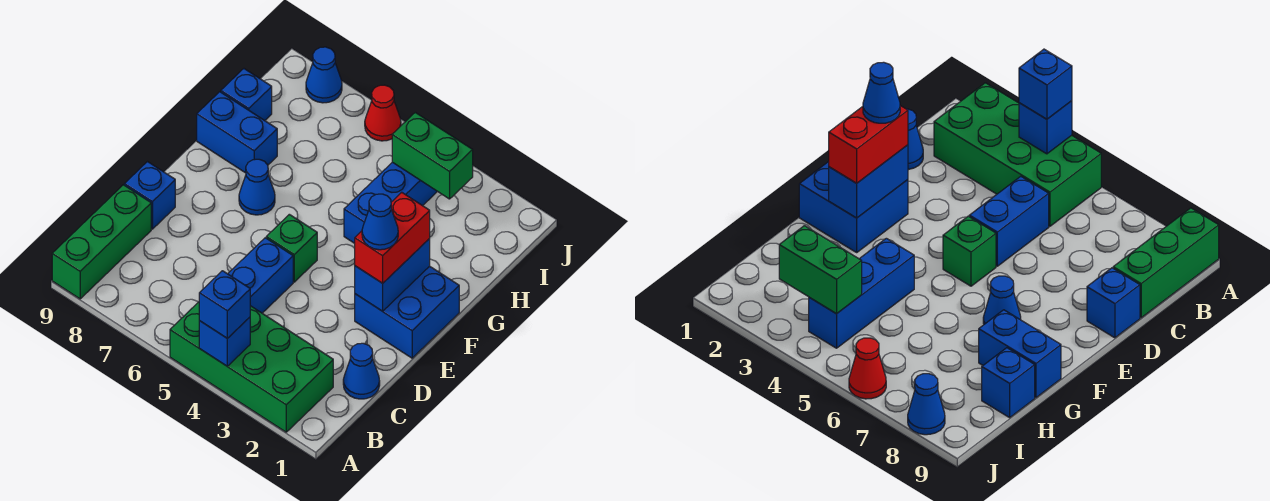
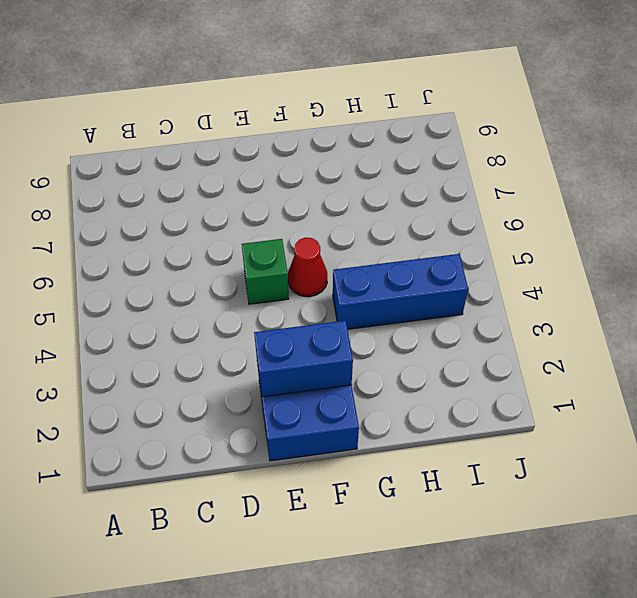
red 1x1 cone [288,237,327,297] -> red 1x1 cone moved to [365,85,401,141]
none -> green 2x4 brick [170,302,333,432]
none -> green 1x3 brick [52,185,151,299]
none -> blue 1x1 cone [343,343,380,399]

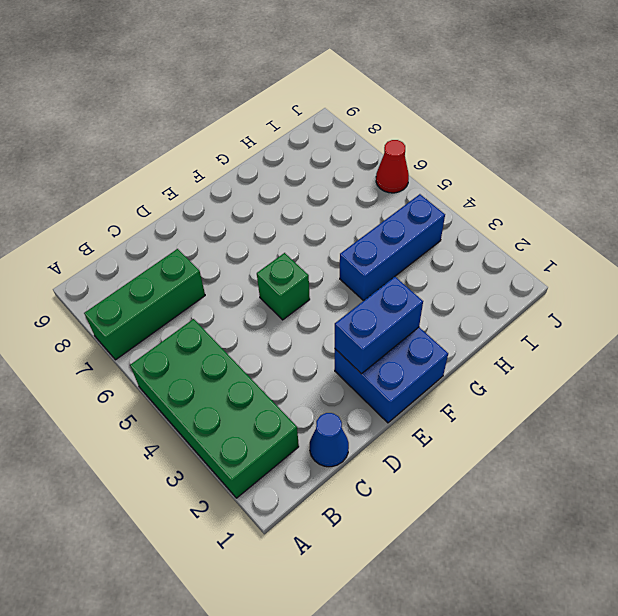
green 1x3 brick [84,249,205,360] -> green 1x3 brick moved to [52,185,151,299]
none -> blue 1x2 brick [228,238,293,313]
none -> blue 1x1 brick [124,162,175,229]
none -> blue 1x1 cone [239,159,275,215]

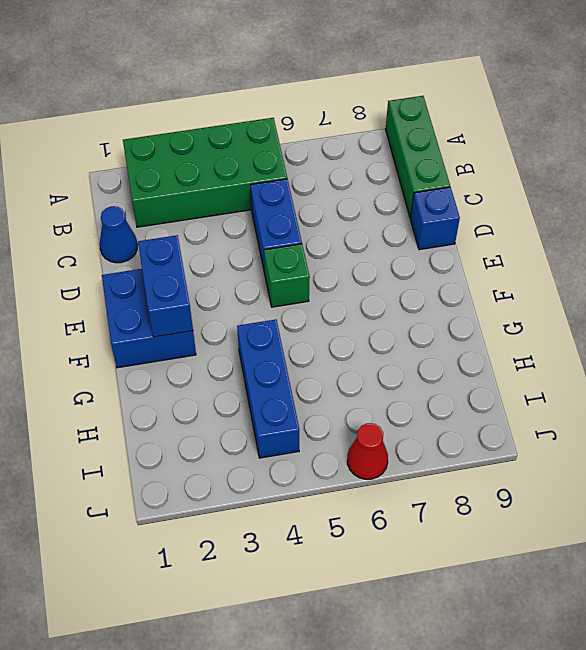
none -> blue 1x1 cone [239,159,275,215]
none -> blue 1x2 brick [197,92,277,173]
none -> blue 1x1 brick [221,69,272,121]

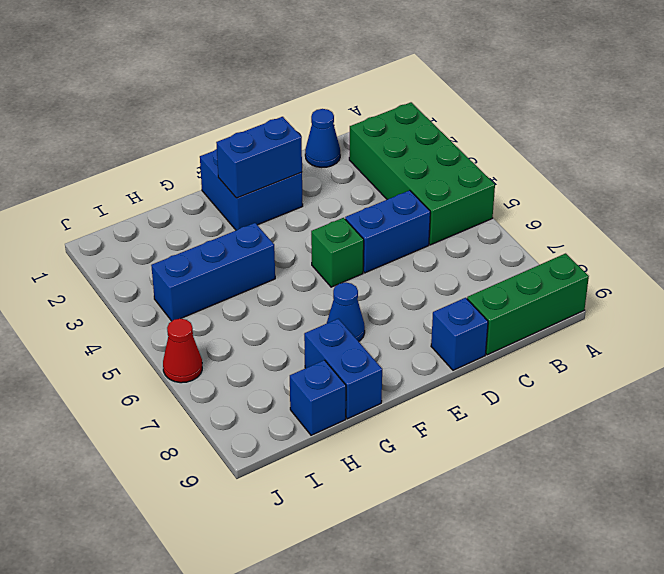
none -> blue 1x1 cone [306,47,342,103]
none -> blue 1x1 brick [199,317,250,366]
none -> green 1x2 brick [392,112,473,199]

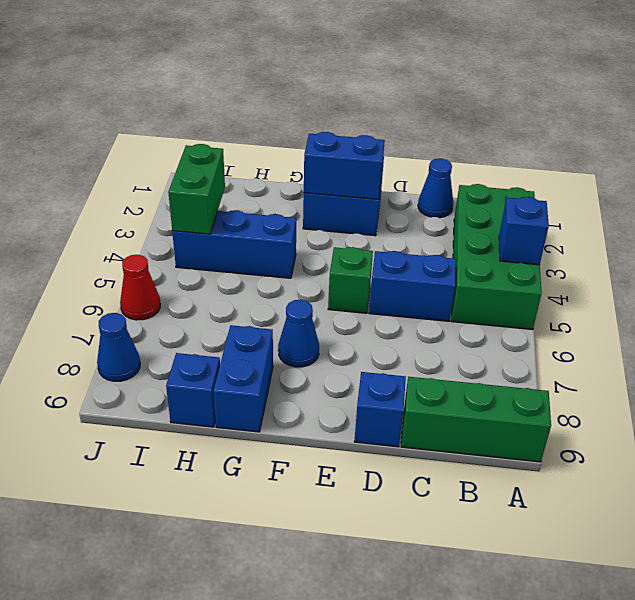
none -> blue 1x1 brick [199,271,250,339]
none -> red 1x2 brick [355,192,430,283]
none -> blue 1x1 cone [362,194,398,250]

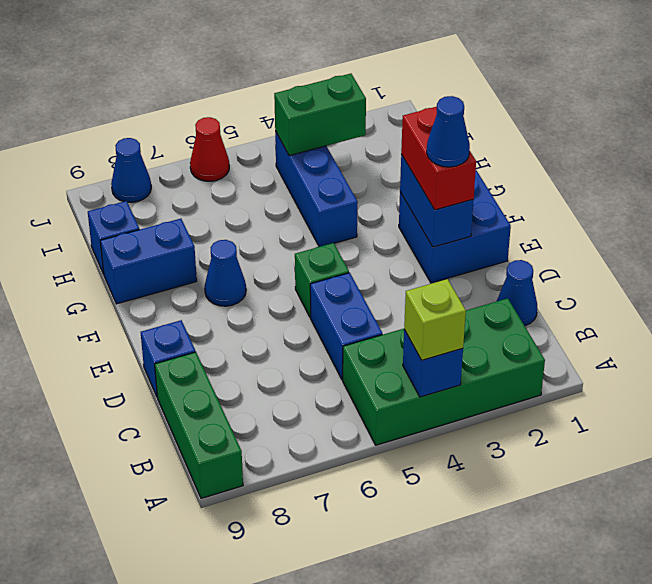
lime 1x1 brick [404,279,466,360] -> blue 1x1 brick [199,271,250,339]

